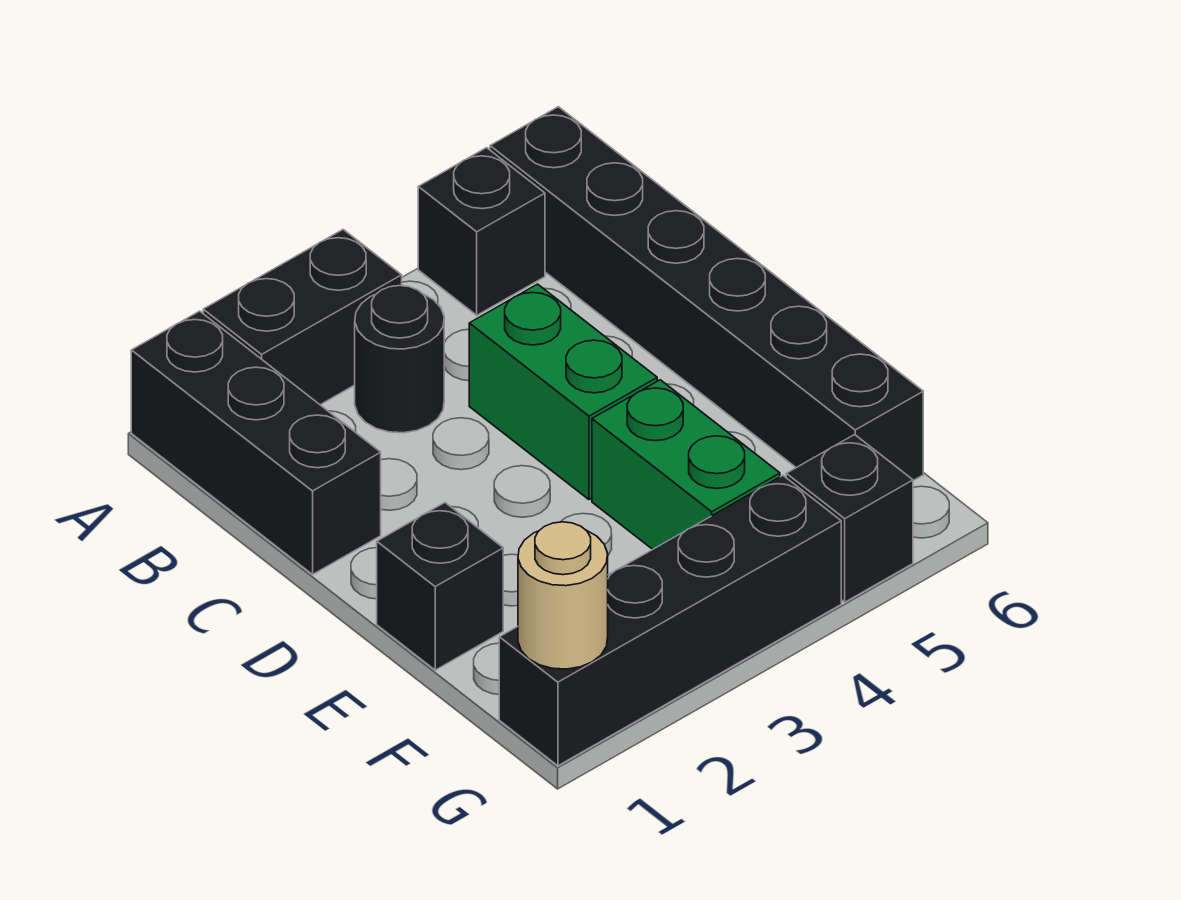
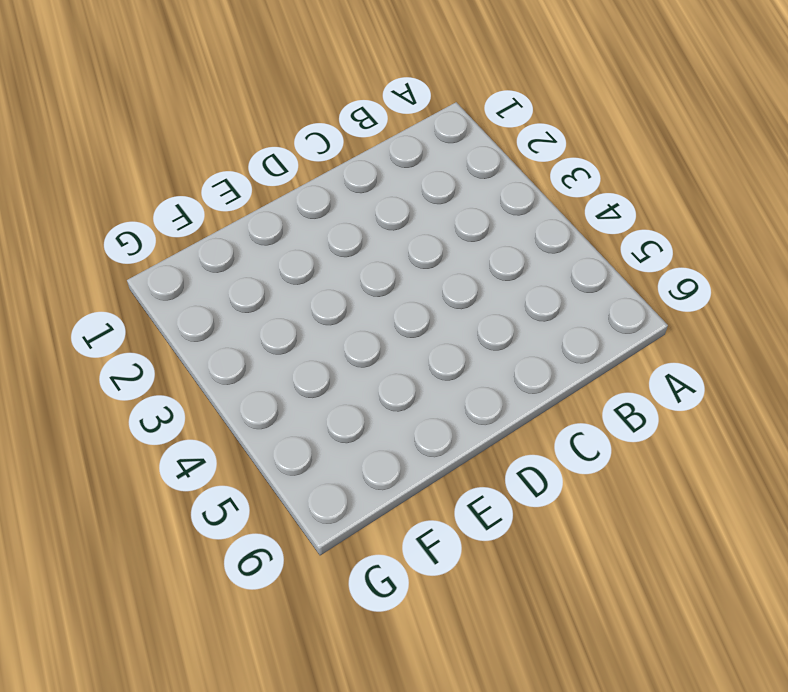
none -> black 1x3 brick [131,311,381,574]
none -> black 1x2 brick [203,230,402,405]

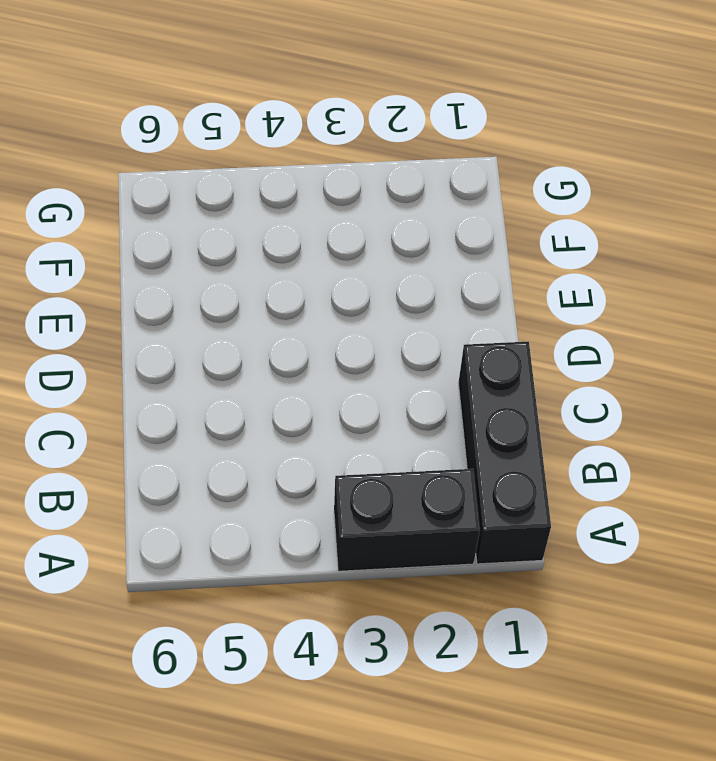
none -> black 1x1 brick [418,148,545,315]
none -> black 1x6 brick [490,107,923,480]

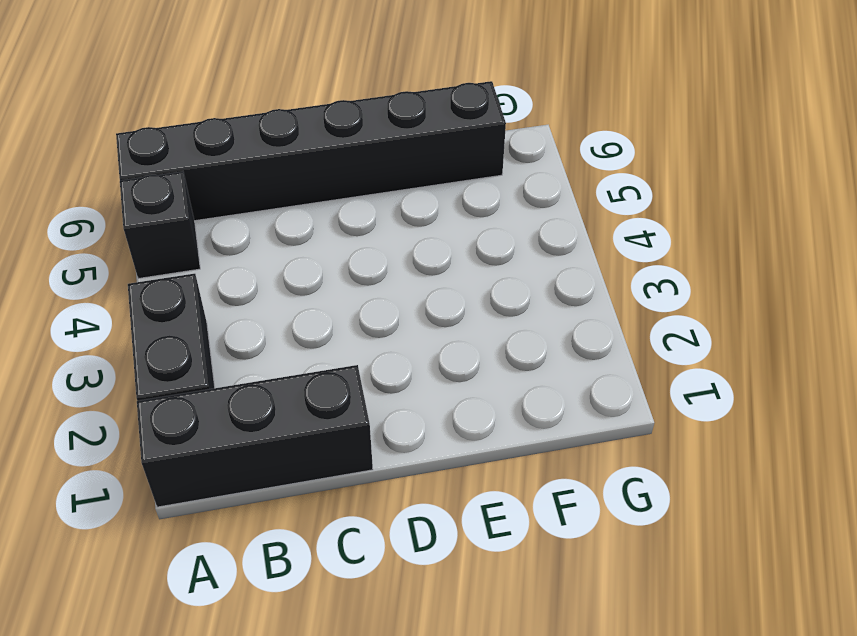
none -> black 1x1 round brick [355,286,444,433]
none -> green 1x2 brick [469,284,657,500]

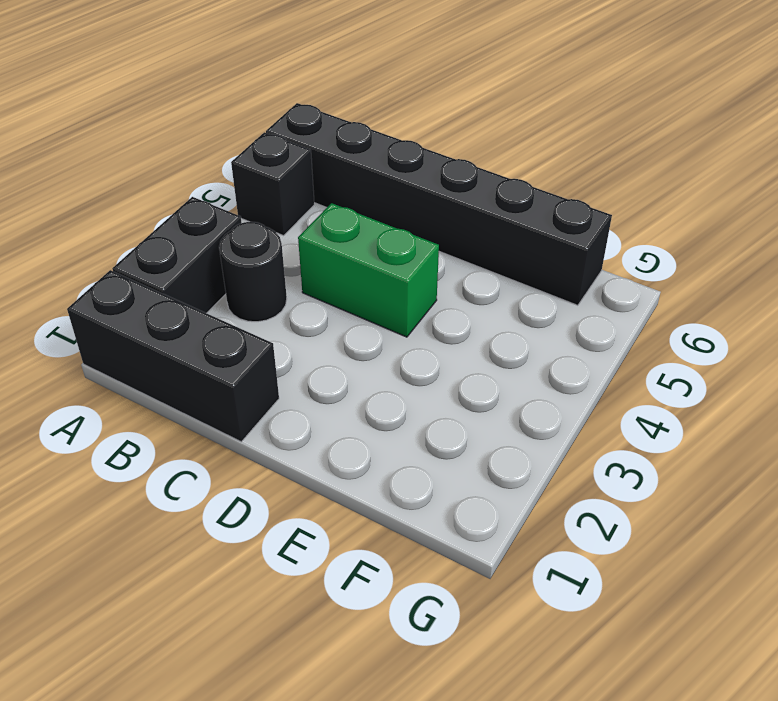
none -> black 1x1 brick [377,503,503,670]
none -> green 1x2 brick [592,380,780,549]

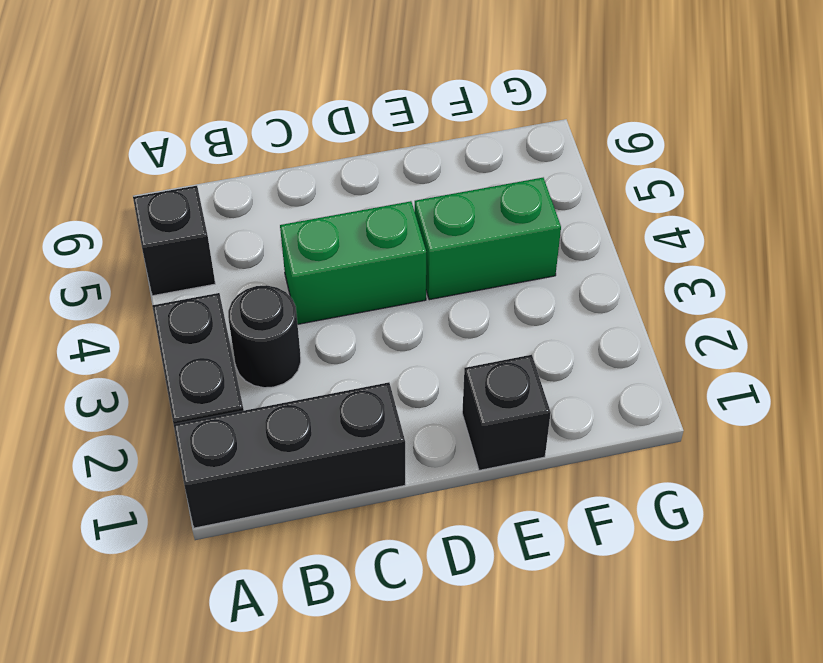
none -> black 1x6 brick [490,107,923,480]
none -> black 1x4 brick [499,476,841,766]

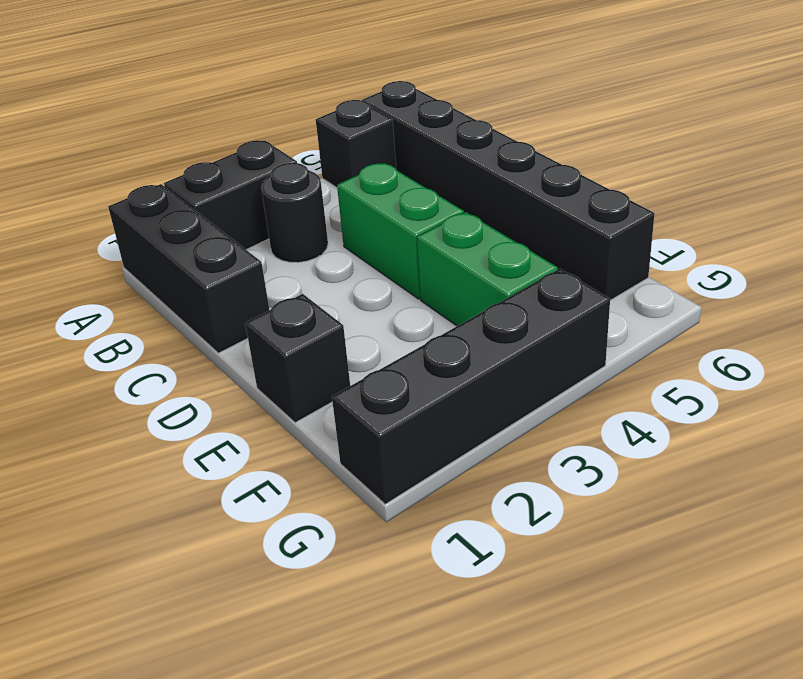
none -> black 1x1 brick [786,435,913,602]
none -> tan 1x1 round brick [518,522,608,669]

